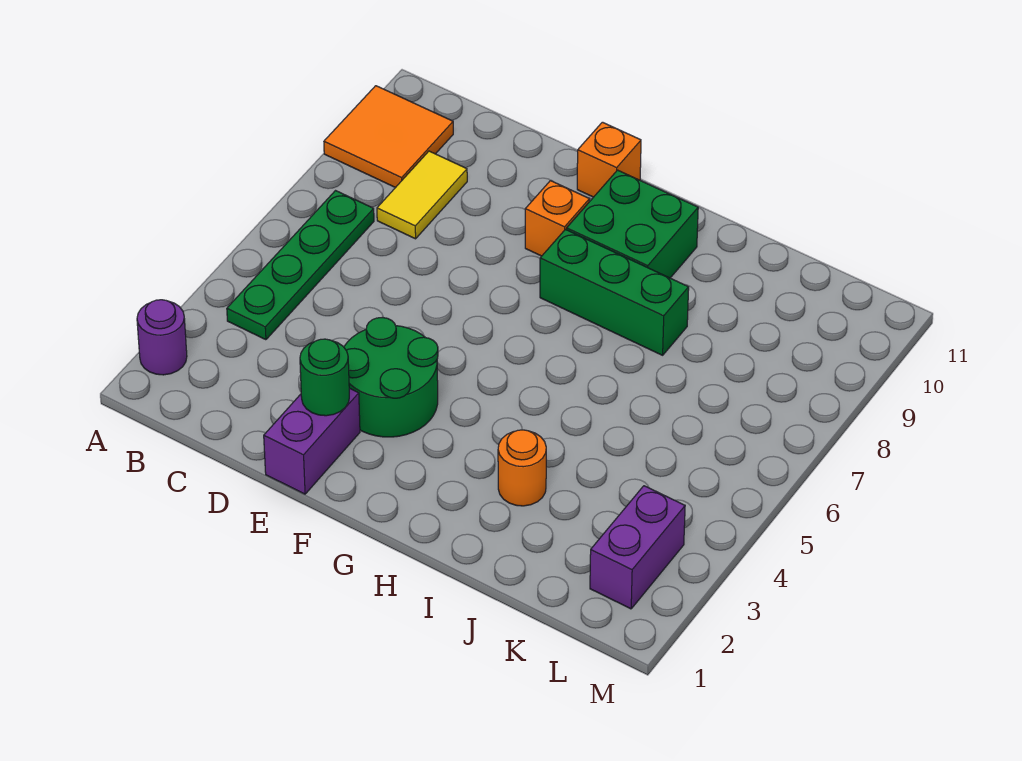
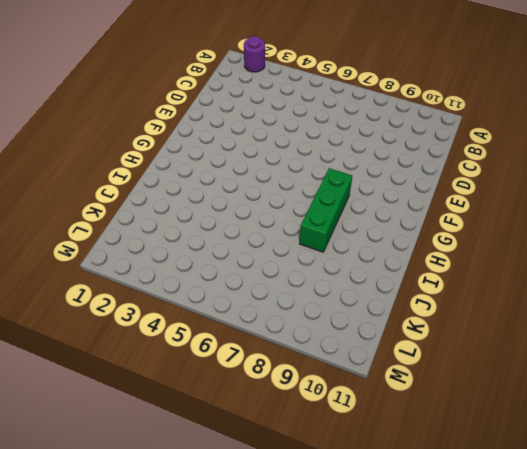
none -> orange 2x2 tile [324,86,453,188]
none -> green 1x4 plate [227,191,374,340]
none -> yellow 1x2 tile [377,151,467,239]

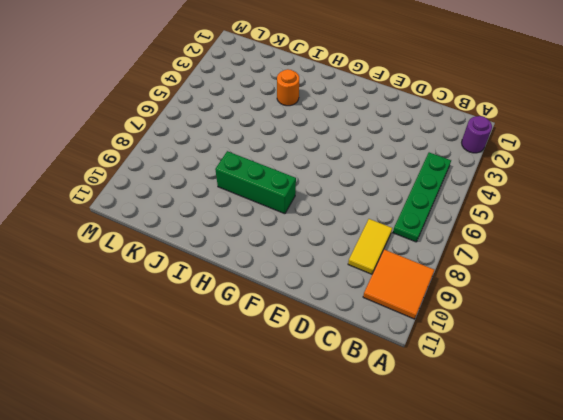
none -> purple 1x2 brick [264,388,360,494]
none -> green 2x2 round brick [344,318,438,437]
none -> orange 1x1 brick [525,181,590,256]

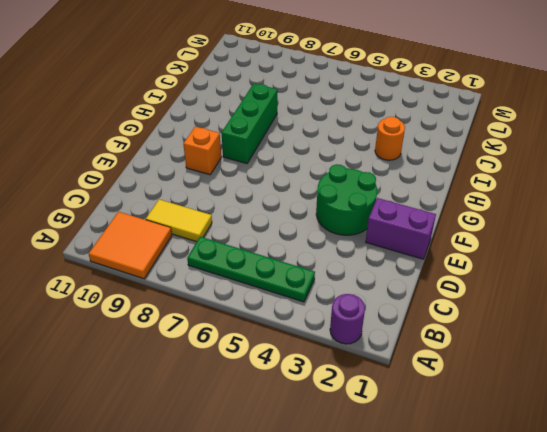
none -> orange 1x1 brick [577,122,641,197]
none -> green 2x2 brick [567,170,698,278]
none -> purple 1x2 brick [590,486,685,609]

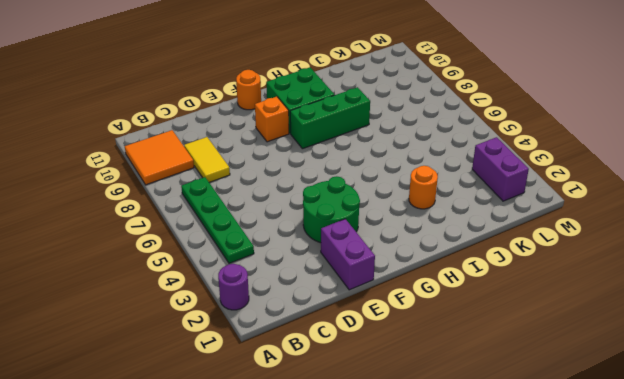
orange 1x1 round brick [236,70,261,110] -> orange 1x1 brick [577,122,641,197]
none -> green 1x1 round brick [300,339,349,416]

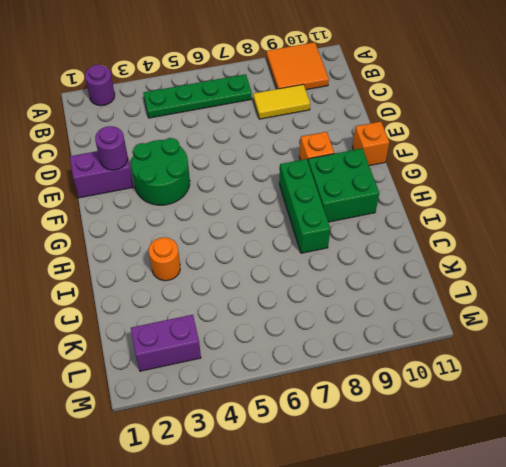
purple 1x1 round brick [95,126,128,170] -> green 1x1 round brick [300,339,349,416]

